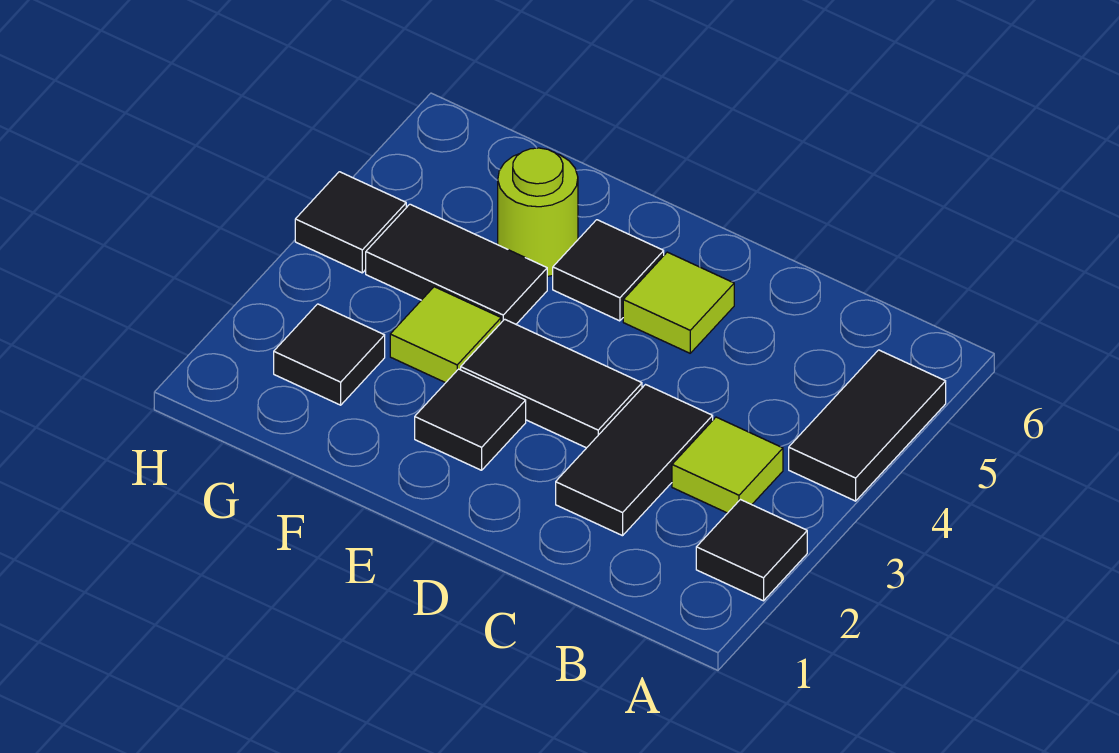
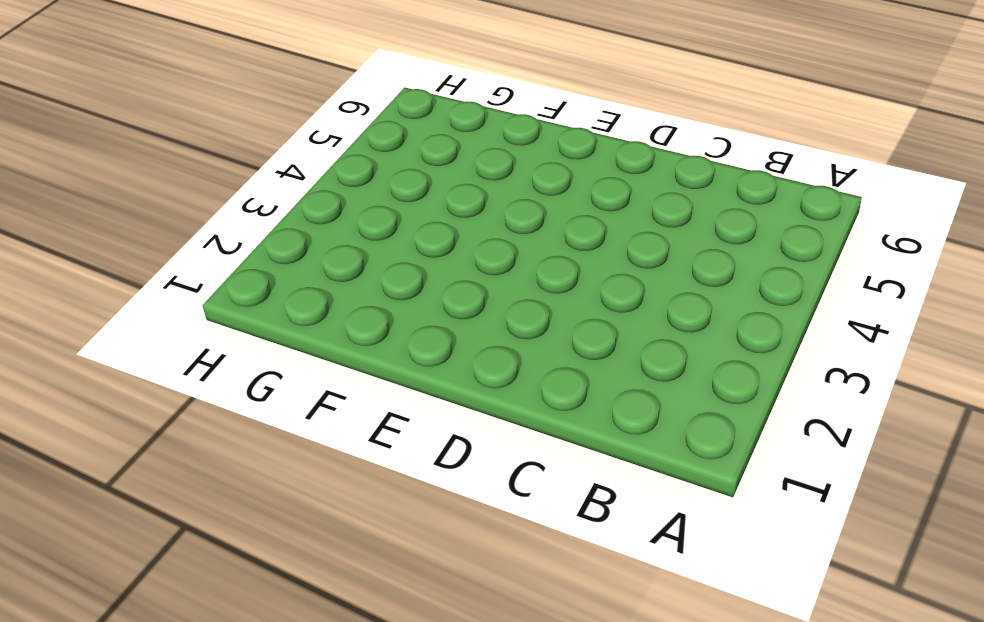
none -> black 1x1 tile [696,500,807,601]
none -> black 1x2 tile [789,350,946,501]
none -> lime 1x1 tile [672,417,783,513]

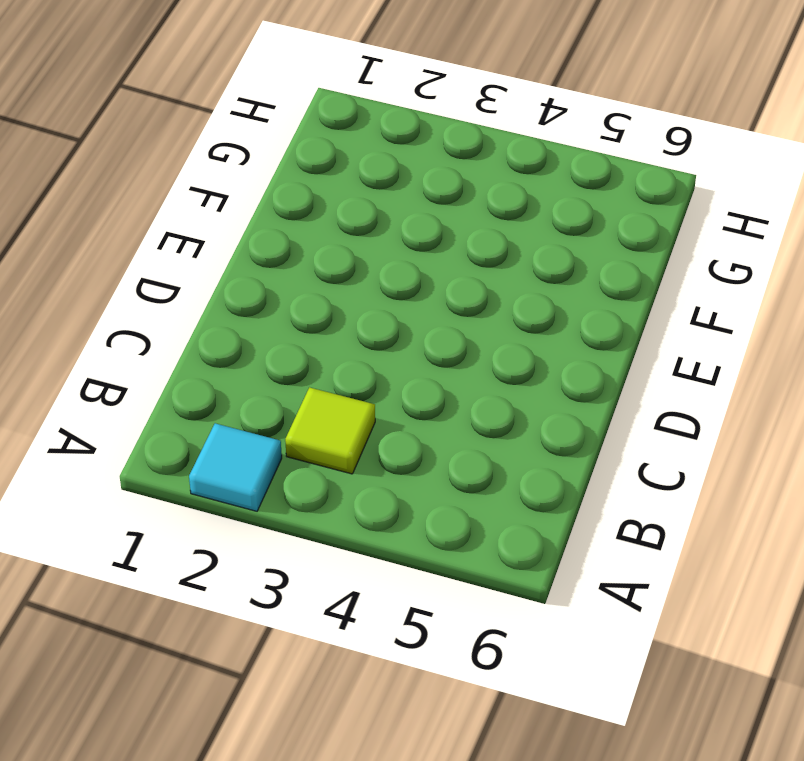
cyan 1x1 tile [189,423,282,511] -> black 1x1 tile [696,500,807,601]
none -> black 1x2 tile [789,350,946,501]
none -> black 1x2 tile [556,385,713,536]
none -> black 1x2 tile [461,319,642,448]

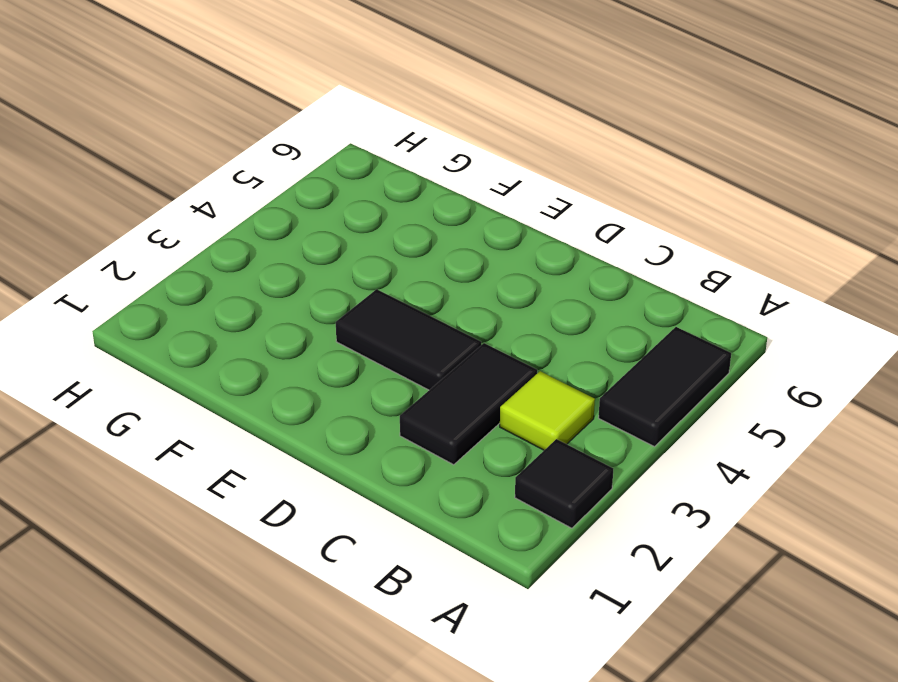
none -> lime 1x1 tile [623,252,734,353]
none -> black 1x1 tile [415,369,526,470]
none -> black 1x1 tile [553,220,664,321]

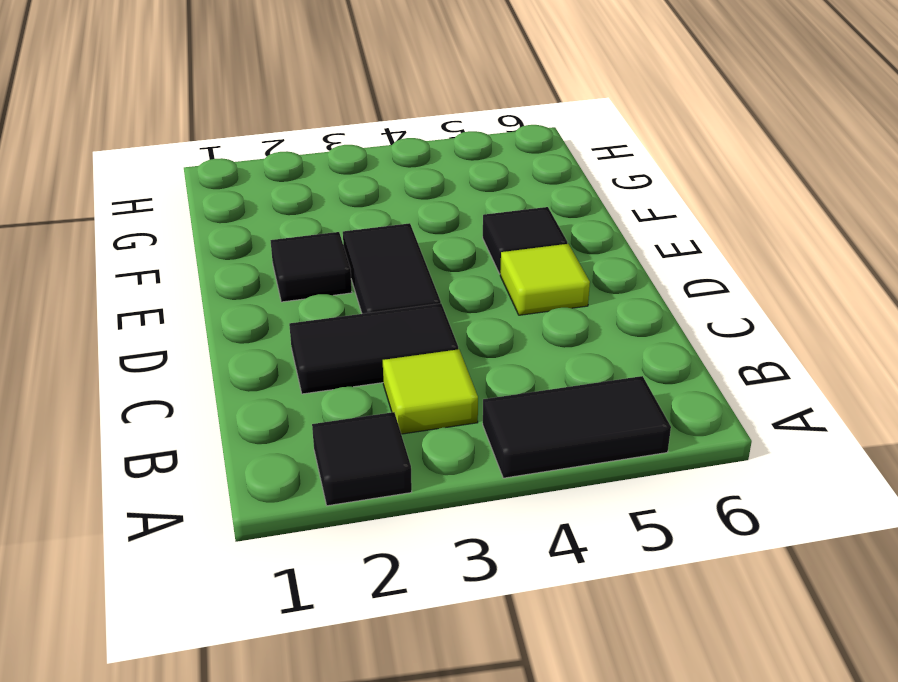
none -> lime 1x1 tile [390,287,501,383]
none -> black 1x2 tile [366,204,547,324]
none -> lime 1x1 round brick [498,148,578,276]

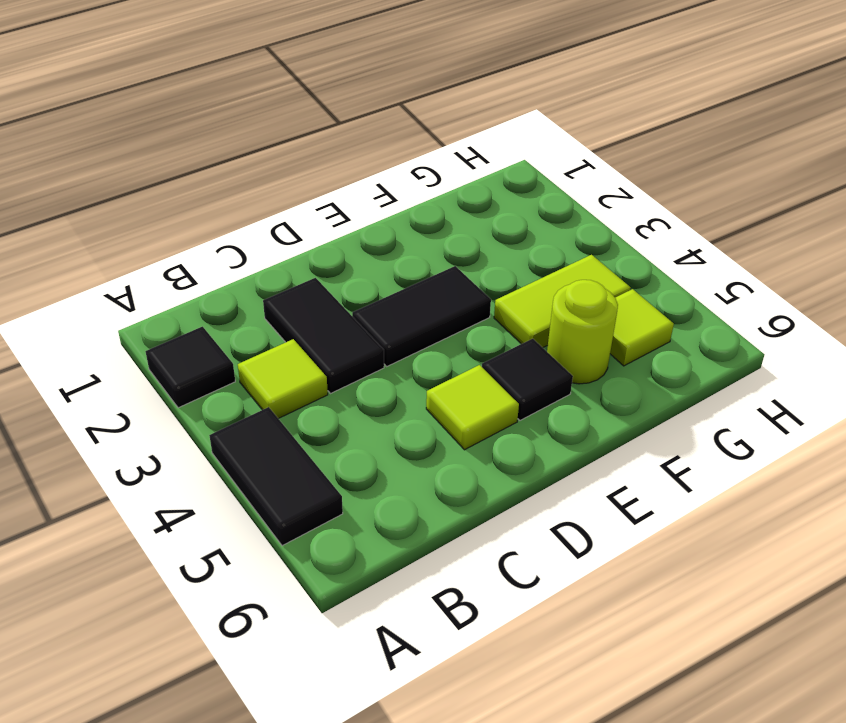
lime 1x2 tile [494,255,631,348] -> black 1x2 tile [366,204,547,324]
lime 1x1 tile [610,289,674,366] -> lime 1x1 tile moved to [390,287,501,383]
none -> black 1x1 tile [415,369,526,470]
none -> black 1x1 tile [274,304,385,405]
none -> black 1x1 tile [295,172,406,273]

